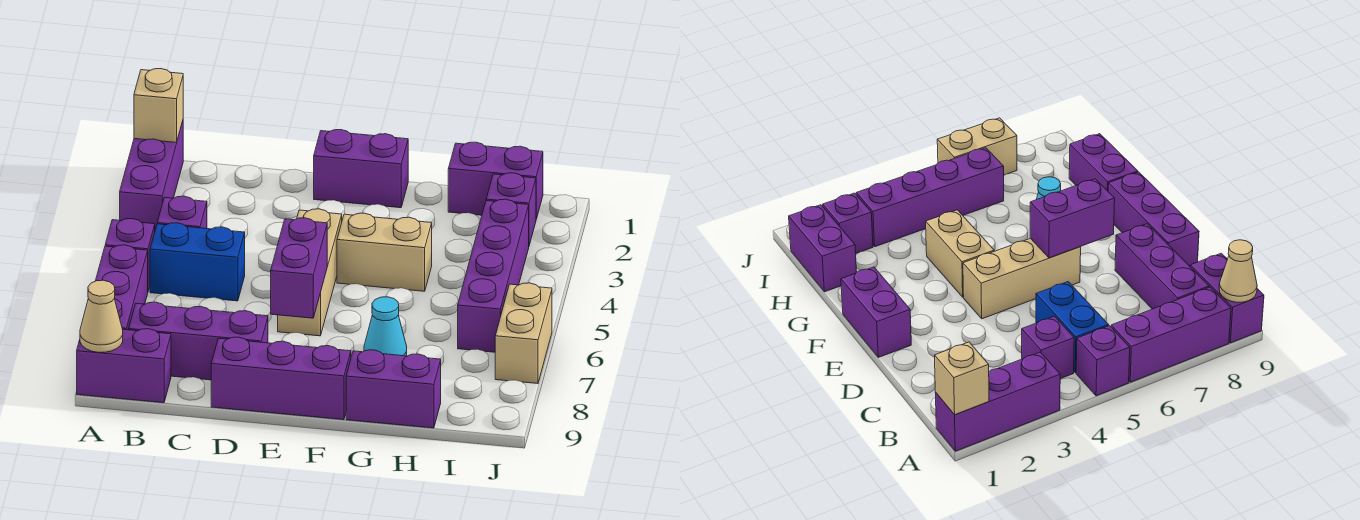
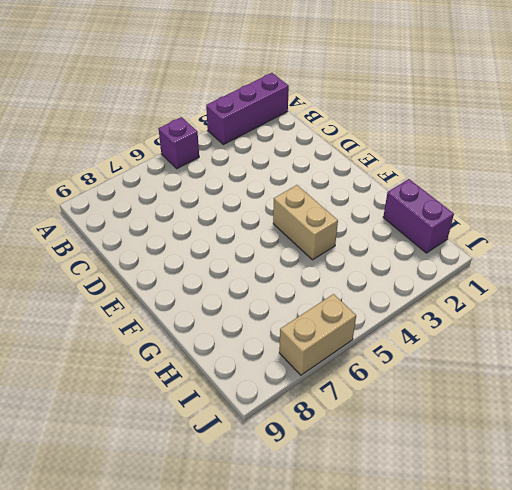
none -> purple 1x3 brick [96,245,148,330]
none -> purple 1x2 brick [77,329,171,403]
none -> purple 1x1 brick [157,196,207,229]

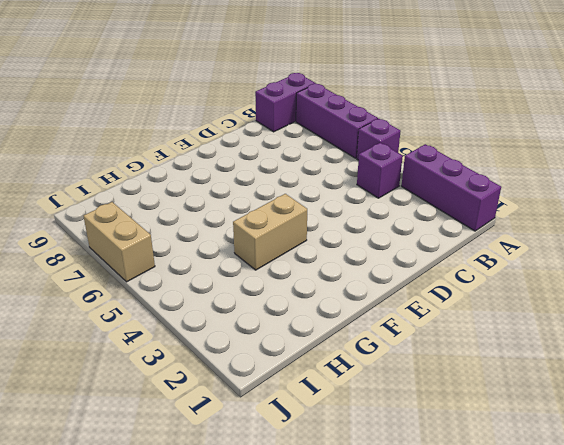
none -> blue 1x2 brick [150,223,245,301]
none -> purple 1x3 brick [129,302,268,380]
none -> purple 1x3 brick [211,337,351,420]

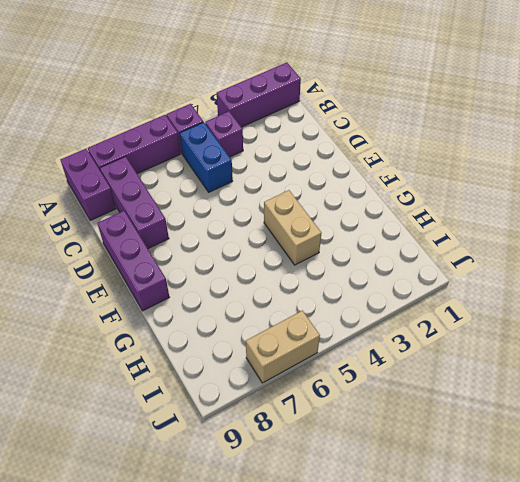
none -> purple 1x2 brick [314,130,408,208]
none -> tan 1x3 brick [278,209,342,336]
none -> cyan 1x1 cone [364,297,407,356]

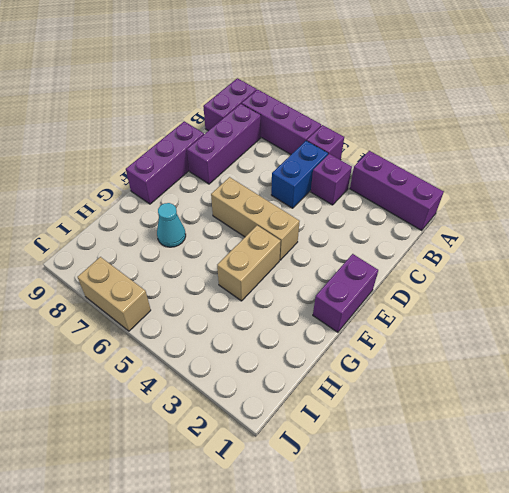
none -> purple 1x2 brick [346,350,441,428]
none -> purple 1x2 brick [448,142,543,219]
none -> purple 1x1 brick [486,173,536,245]

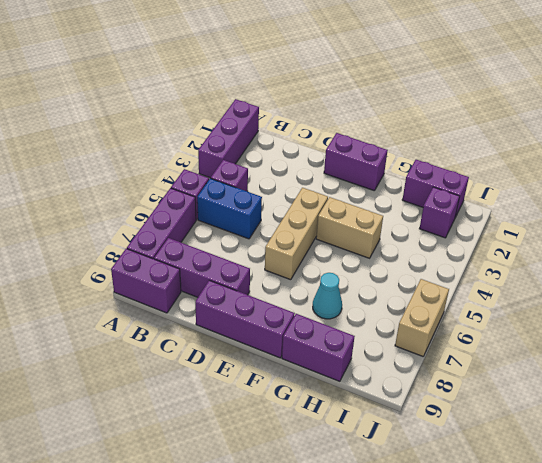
none -> purple 1x4 brick [458,199,529,352]
none -> tan 1x1 brick [134,69,183,142]
none -> tan 1x1 cone [80,280,123,352]

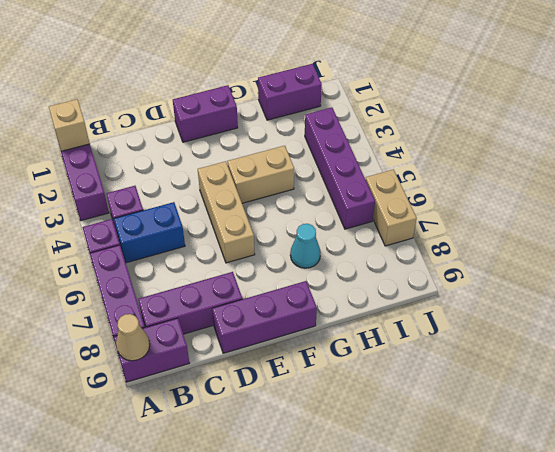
none -> purple 1x2 brick [346,350,441,428]
none -> purple 1x1 brick [486,173,536,245]
none -> purple 1x2 brick [271,218,327,318]

